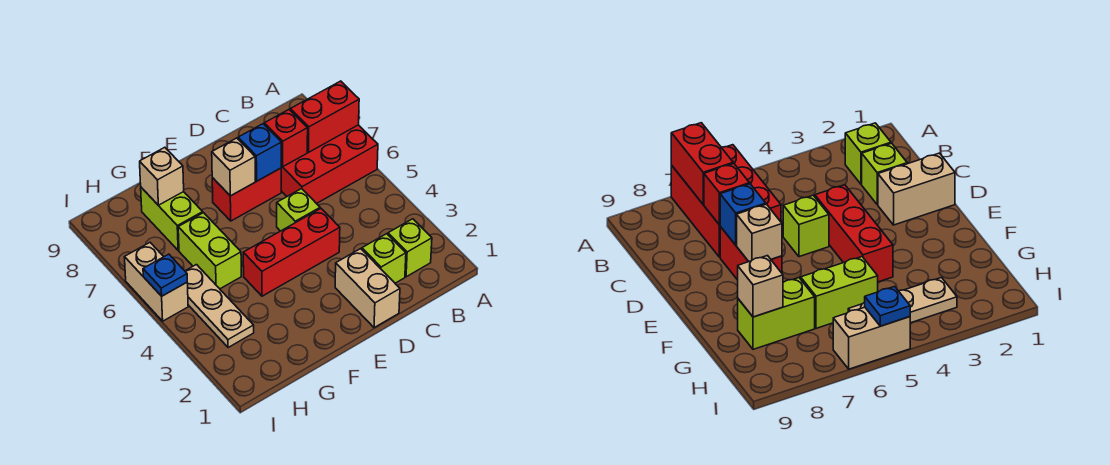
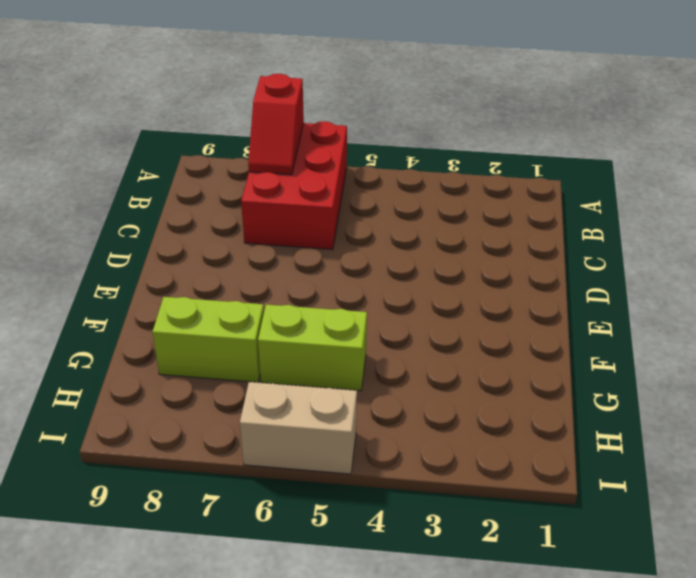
red 1x2 slope [248,74,304,175] -> red 1x2 brick [290,81,359,152]
none -> lime 1x1 brick [388,219,432,277]
none -> lime 1x1 brick [362,234,406,283]
none -> tan 1x2 brick [335,249,400,328]

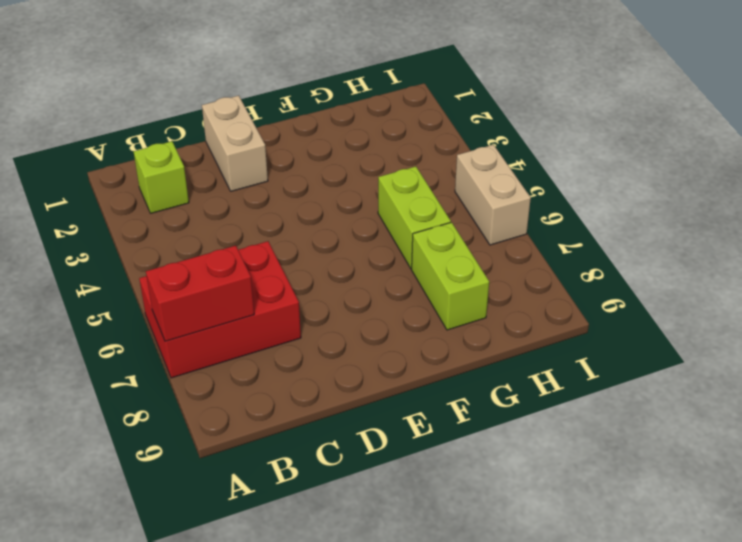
none -> lime 1x1 brick [362,234,406,283]
none -> red 1x3 brick [243,209,340,296]
none -> lime 1x1 brick [277,189,320,231]

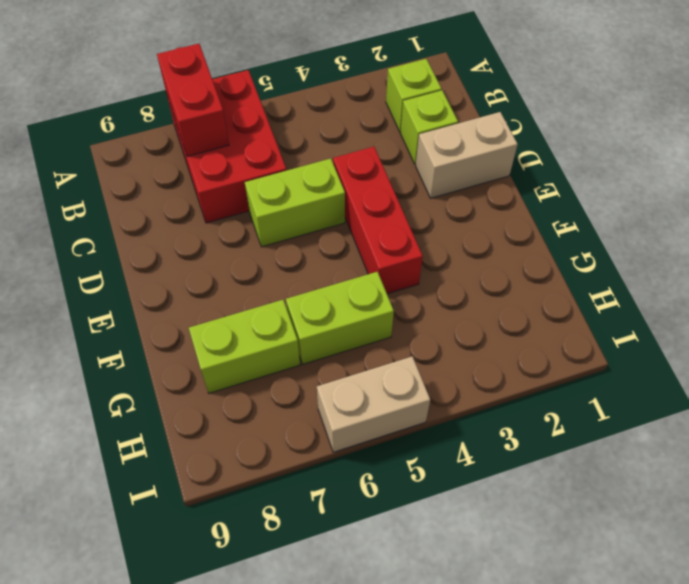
lime 1x2 brick [245,158,345,247] -> lime 1x1 brick [277,189,320,231]
none -> red 1x2 brick [212,168,281,221]
none -> tan 1x3 plate [185,265,254,348]
none -> red 1x1 brick [264,110,308,167]

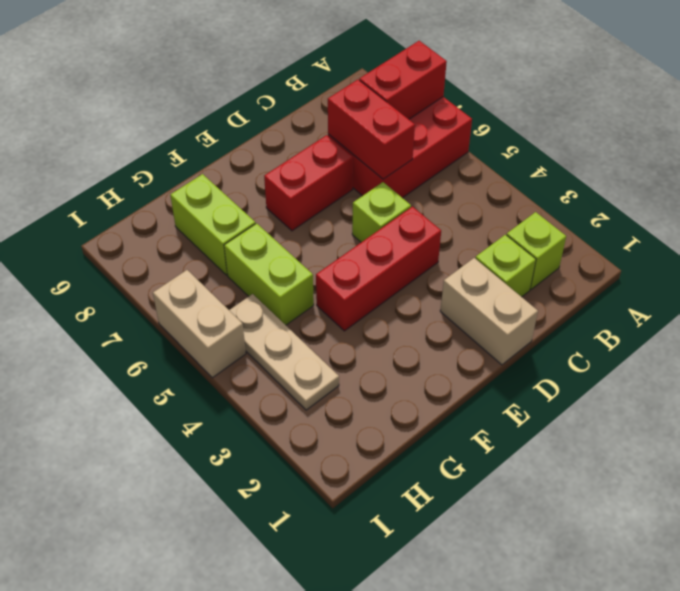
red 1x2 brick [328,80,415,179] -> red 1x1 brick [264,110,308,167]
none -> blue 1x1 brick [238,124,281,181]
none -> tan 1x1 brick [212,138,255,196]
none -> tan 1x1 brick [140,147,184,205]

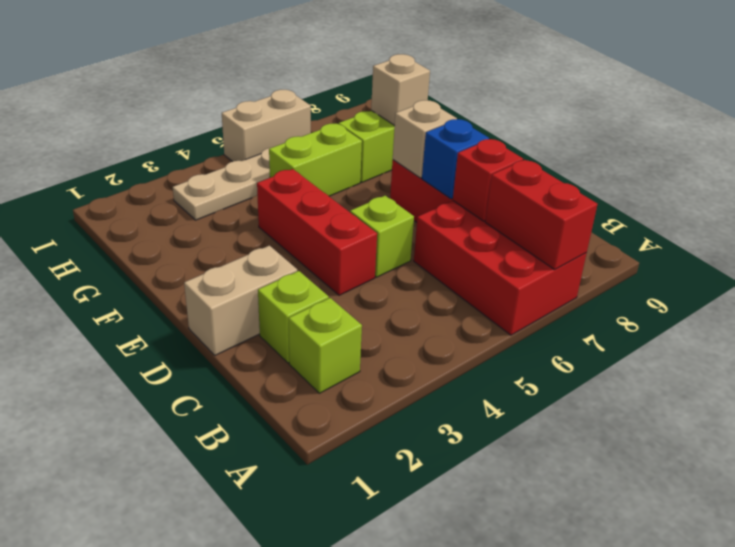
none -> blue 1x1 plate [143,254,187,296]

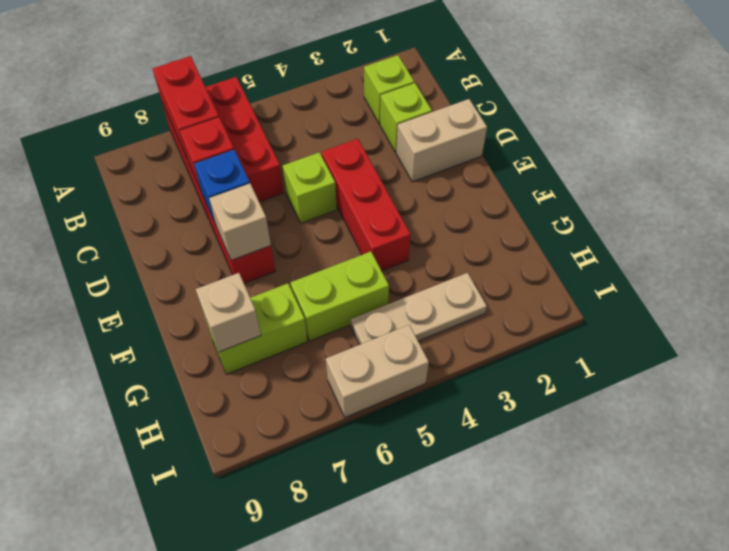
none -> blue 1x1 plate [143,254,187,296]

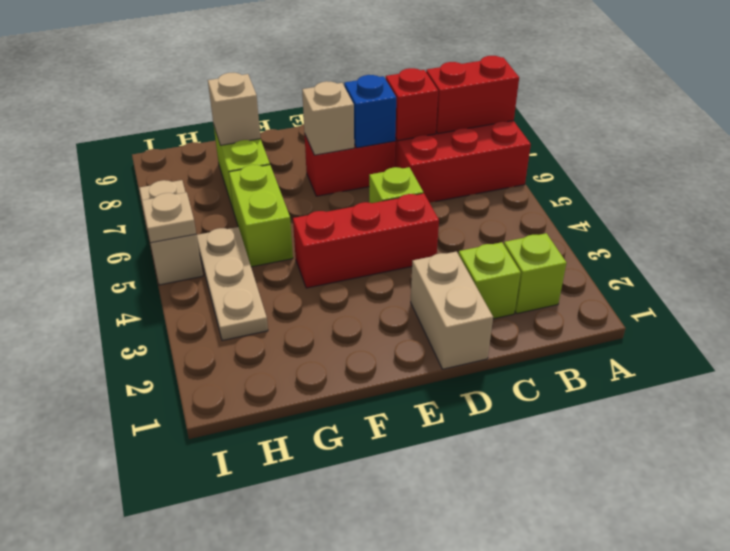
tan 1x1 plate [142,192,196,243] -> blue 1x1 plate [143,254,187,296]

